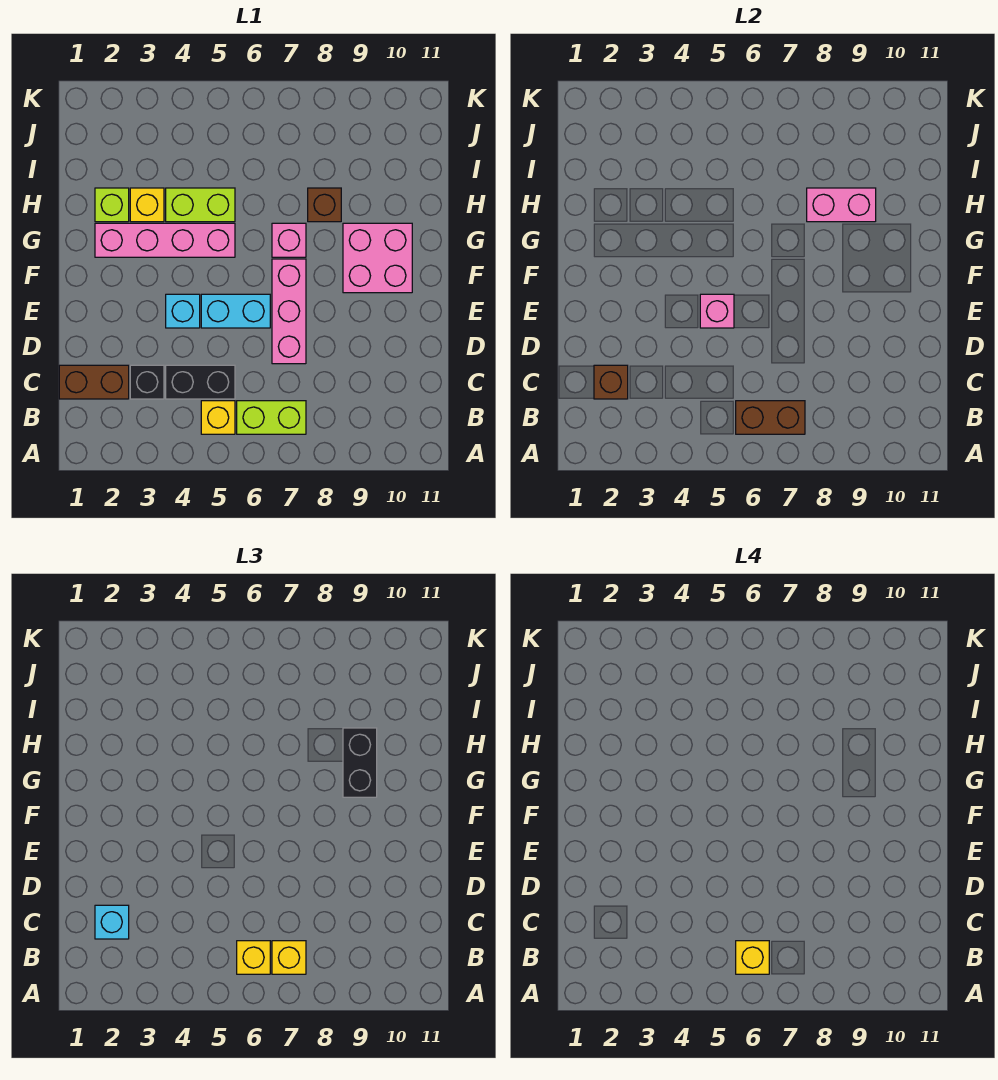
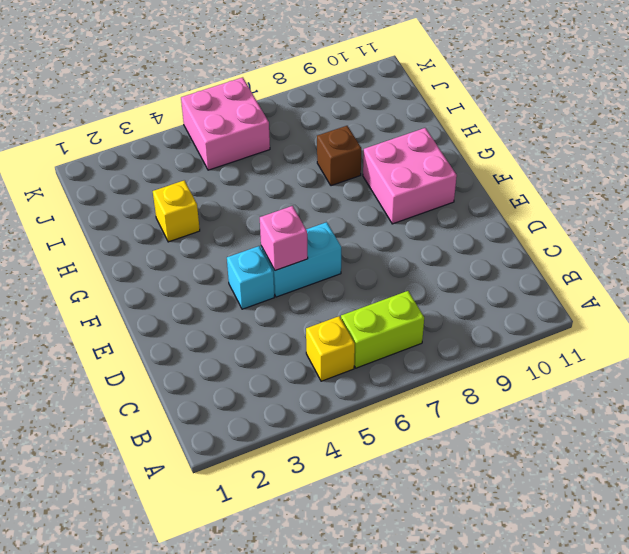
pink 2x2 brick [181,77,270,170] -> none
none -> brown 1x2 brick [59,365,129,399]
none -> black 1x1 brick [130,365,164,399]
none -> black 1x2 brick [166,365,235,399]

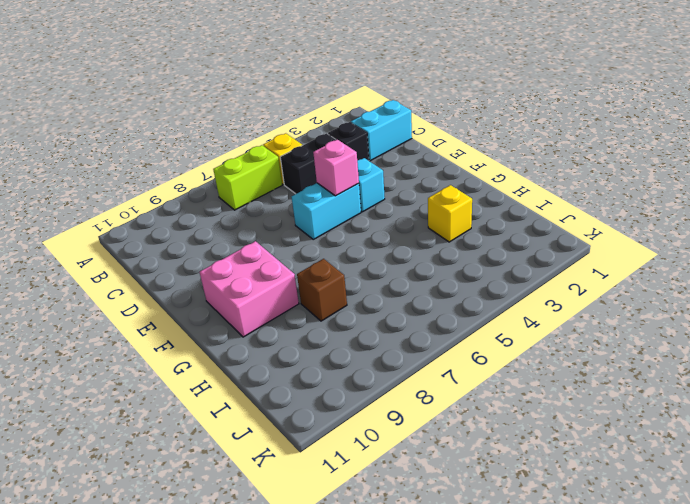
cyan 1x2 brick [351,100,412,161] -> brown 1x2 brick [59,365,129,399]
none -> pink 1x3 brick [272,259,306,364]
none -> pink 1x4 brick [95,223,235,257]
none -> pink 1x1 brick [272,223,306,257]

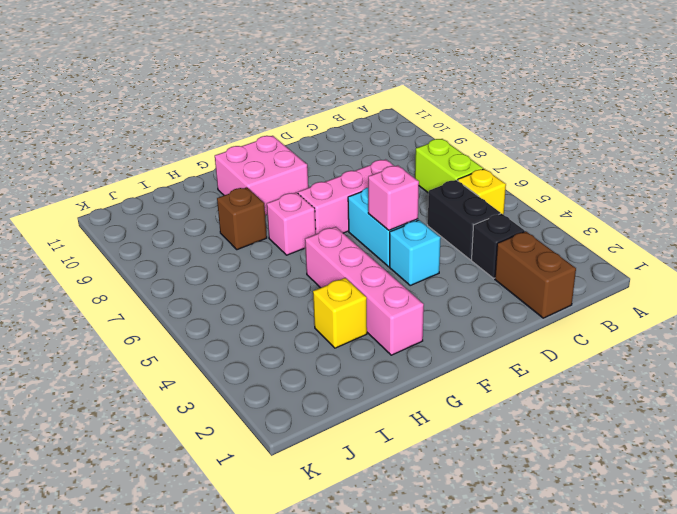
none -> lime 1x1 brick [95,188,129,222]
none -> lime 1x2 brick [166,188,235,222]
none -> brown 1x2 brick [736,401,805,434]

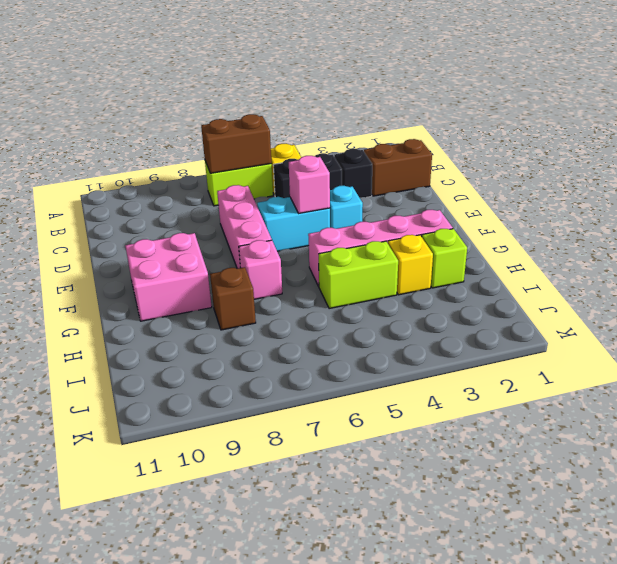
none -> brown 1x1 brick [594,365,628,399]
none -> pink 1x2 brick [807,188,876,222]
none -> yellow 1x1 brick [237,941,270,974]

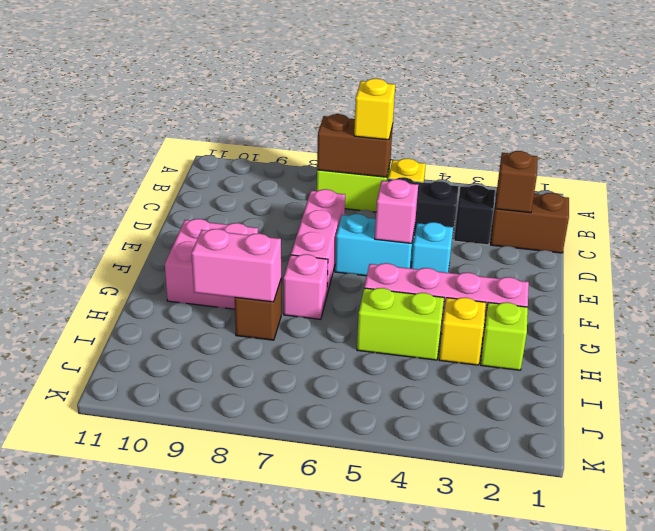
none -> yellow 1x1 brick [272,941,306,974]
none -> cyan 1x1 brick [95,905,129,939]
none -> black 1x2 brick [343,728,377,797]

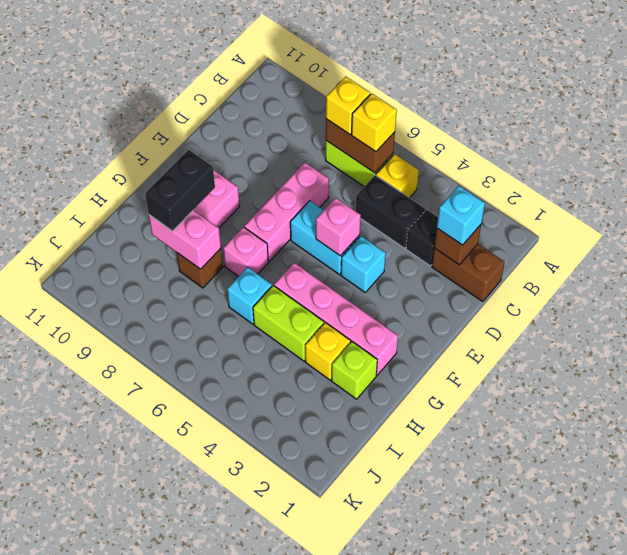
cyan 1x1 brick [227,267,272,324] -> none
none -> yellow 1x1 brick [736,941,769,974]

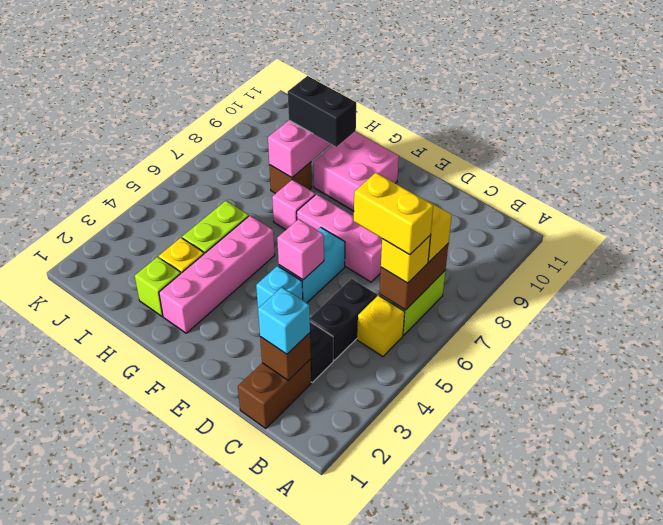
yellow 1x2 brick [354,173,433,255] -> yellow 1x1 brick [736,941,769,974]

